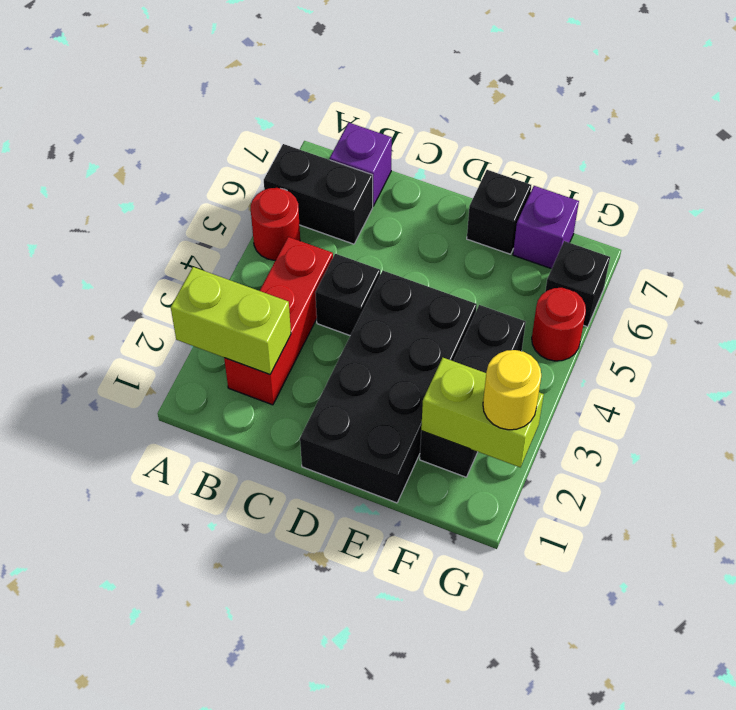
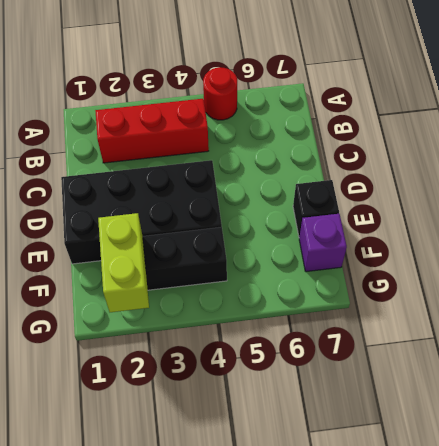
none -> black 1x2 brick [264,144,373,244]
none -> purple 1x1 brick [330,123,392,206]
none -> black 1x1 brick [315,254,380,335]

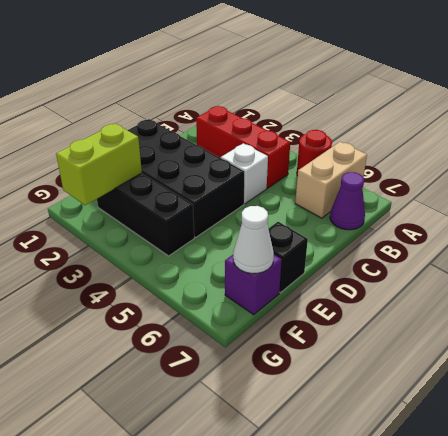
tan 1x2 brick [295,142,367,218] -> black 1x2 brick [264,144,373,244]
purple 1x1 cone [330,172,365,230] -> purple 1x1 brick [330,123,392,206]
white 1x1 brick [221,143,268,204] -> black 1x1 brick [315,254,380,335]
white 1x1 cone [233,206,274,274] -> none
none -> red 1x1 round brick [532,288,586,361]
none -> black 1x1 brick [545,241,610,327]
none -> lime 1x2 brick [171,267,291,374]

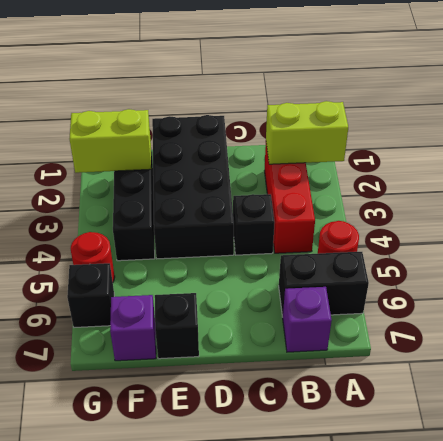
none -> yellow 1x1 round brick [483,350,541,430]

